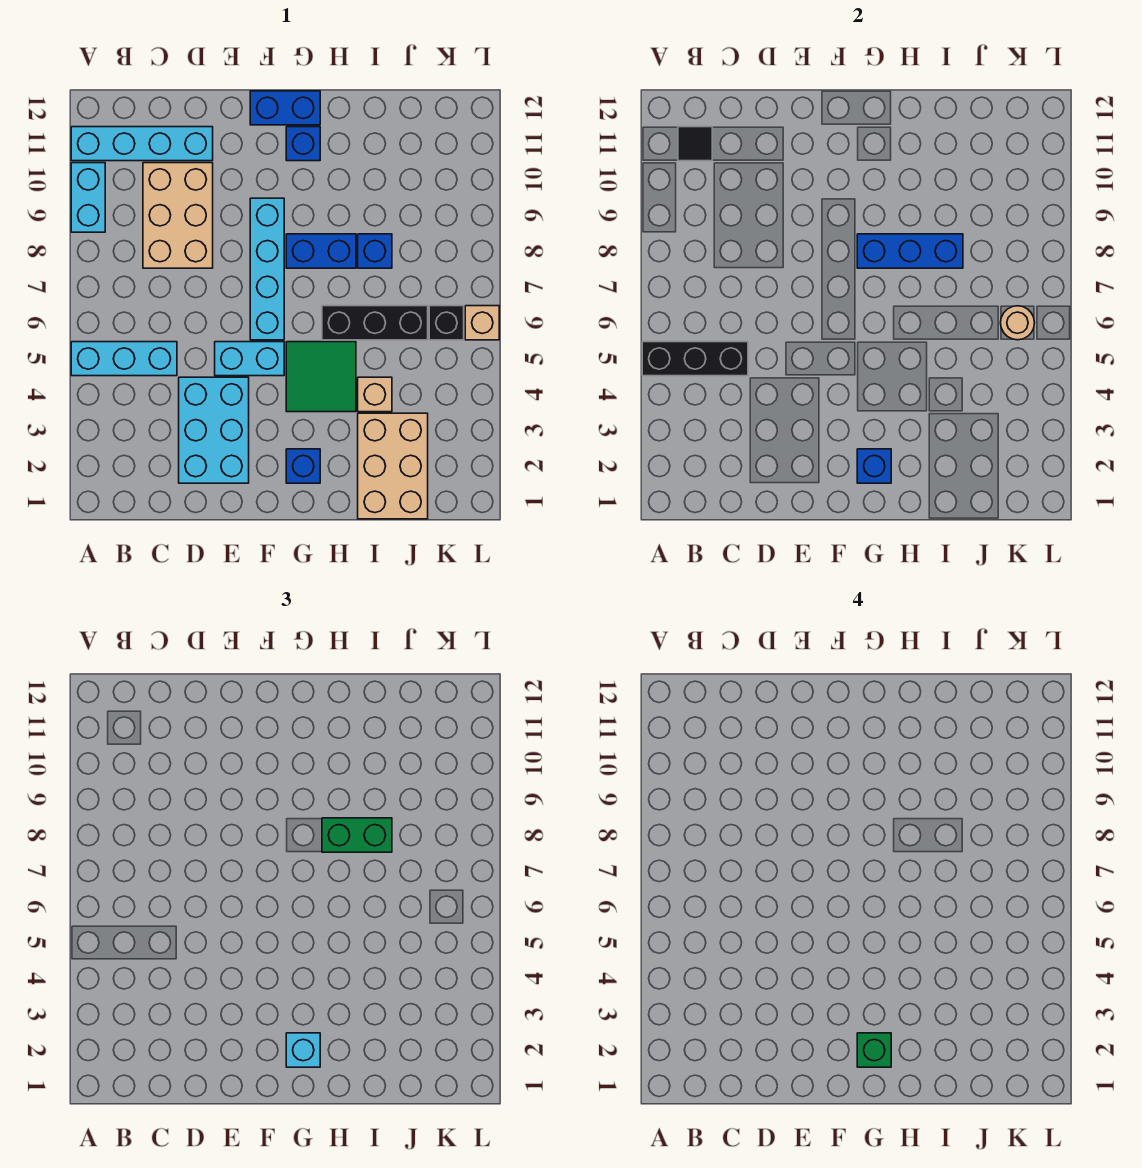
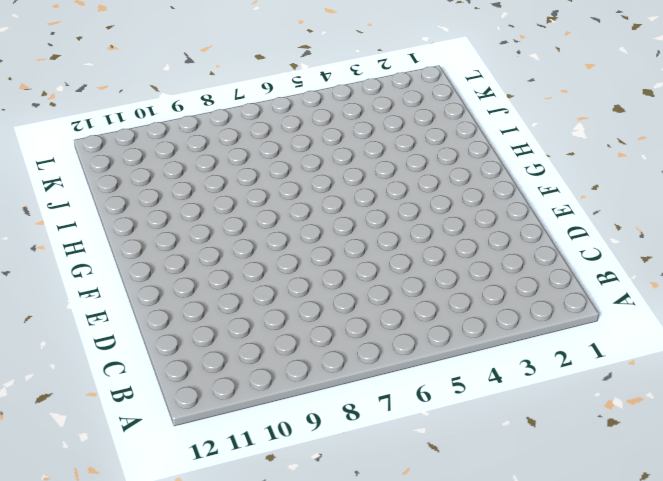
none -> cyan 1x3 brick [71,342,177,376]
none -> cyan 1x2 brick [71,163,105,232]
none -> cyan 1x4 brick [71,127,213,161]

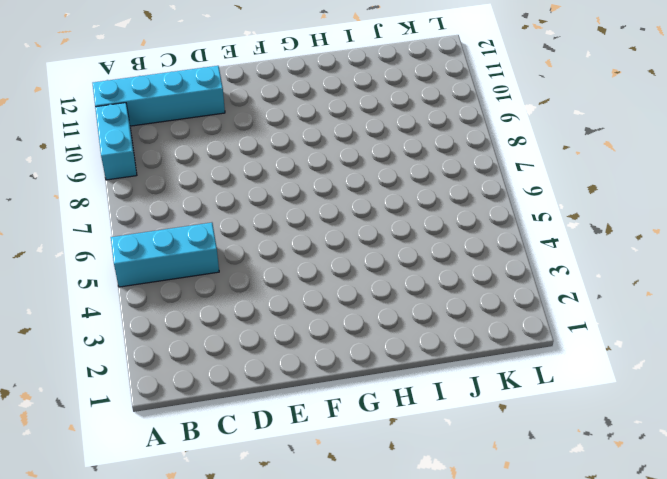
none -> tan 2x3 brick [143,163,213,268]
none -> cyan 2x3 brick [179,377,249,483]
none -> cyan 1x2 brick [215,342,284,376]

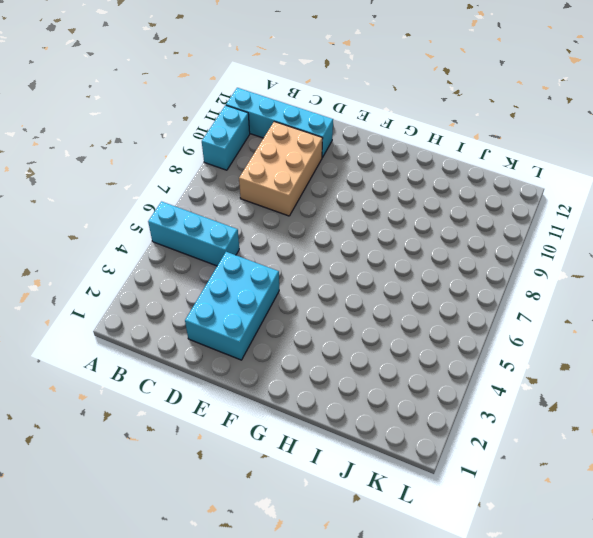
none -> cyan 1x2 brick [215,342,284,376]
none -> cyan 1x4 brick [250,198,284,340]
none -> blue 1x2 brick [250,91,320,125]

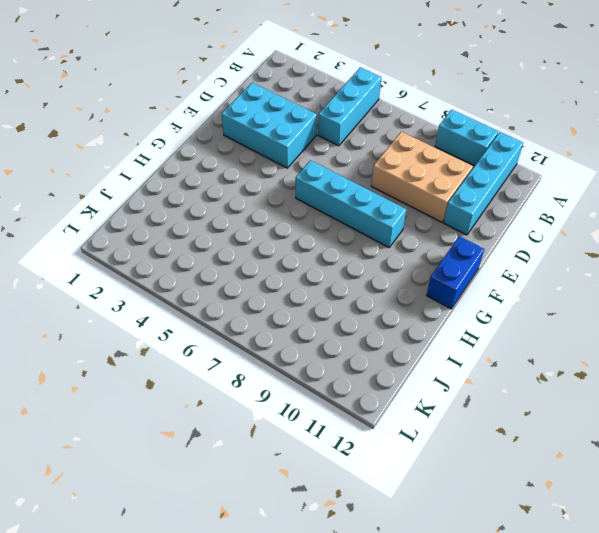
none -> cyan 1x2 brick [215,342,284,376]
none -> blue 1x1 brick [286,449,320,483]
none -> green 2x2 tile [286,342,356,412]

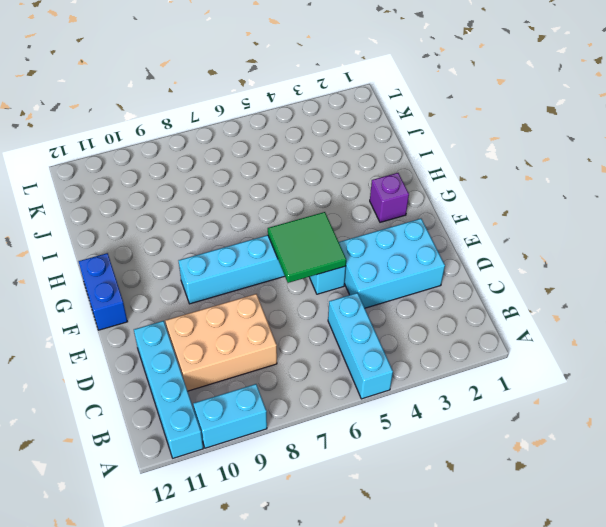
green 2x2 tile [268,212,346,283] -> green 2x2 tile moved to [286,342,356,412]
purple 1x1 brick [370,173,409,222] -> blue 1x1 brick [286,449,320,483]
none -> blue 1x2 brick [286,234,356,268]
none -> blue 1x1 brick [286,127,320,161]
none -> black 1x3 brick [322,306,428,340]

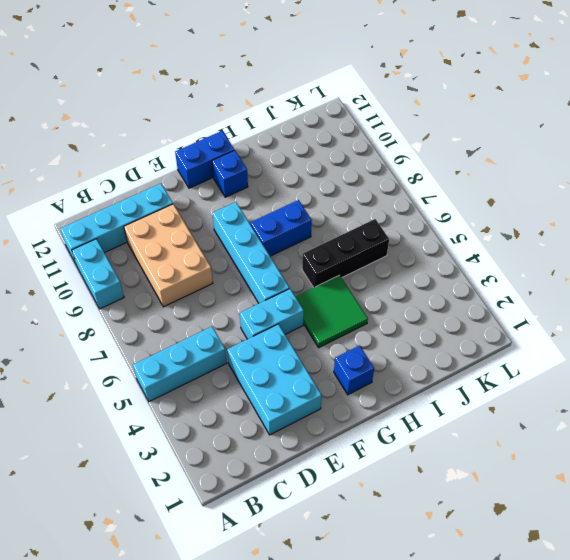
none -> tan 2x3 brick [358,413,428,519]
none -> tan 1x1 brick [358,377,392,412]
none -> blue 1x1 brick [358,234,392,268]

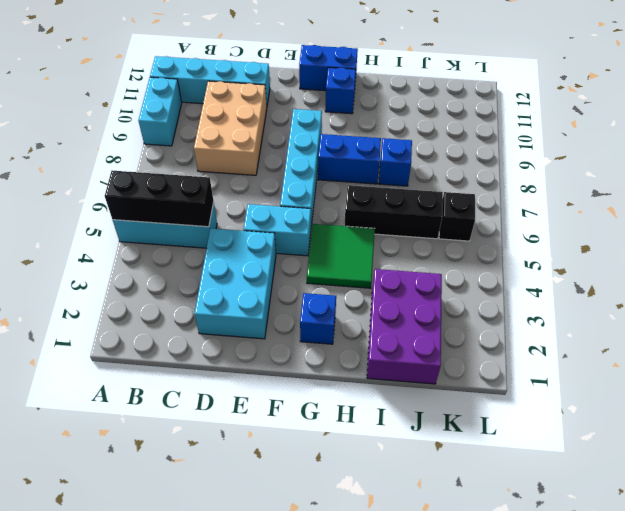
purple 2x3 brick [367,269,442,384] -> tan 2x3 brick [358,413,428,519]
none -> tan 1x1 brick [358,377,392,412]
none -> tan 1x1 brick [465,306,499,340]
none -> black 1x1 tile [678,127,712,161]

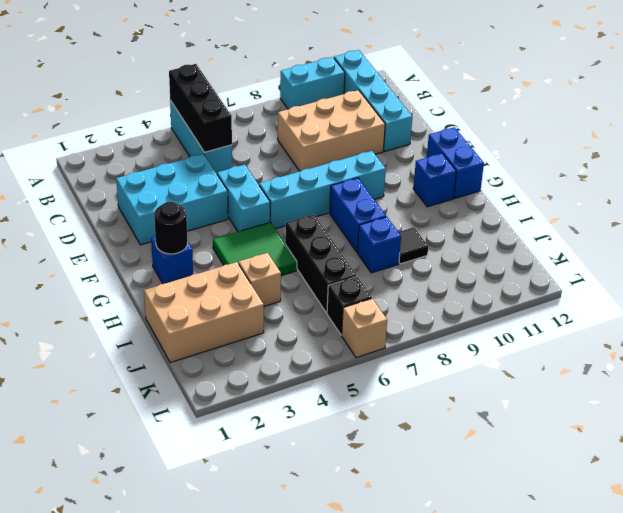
black 1x1 round brick [154,202,188,254] -> blue 1x1 brick [857,449,891,483]
black 1x1 tile [399,227,428,264] -> black 1x1 tile moved to [678,127,712,161]
none -> blue 1x3 brick [857,234,963,268]
none -> tan 1x1 round brick [1001,306,1035,340]
none -> cyan 1x1 brick [286,1033,320,1067]

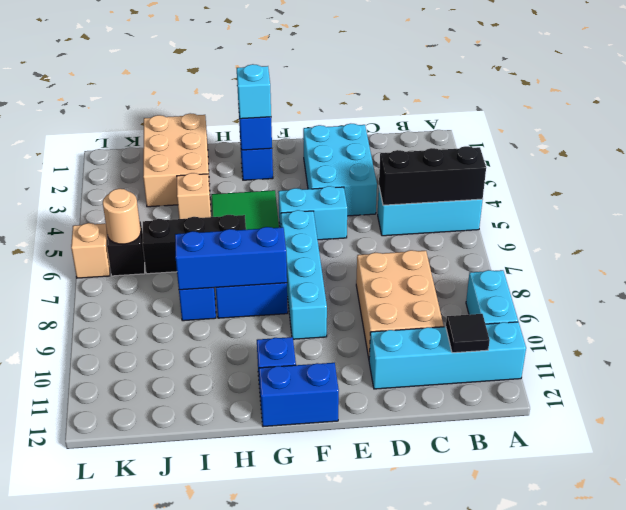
none -> green 1x2 brick [322,818,392,852]
none -> green 1x1 brick [857,1033,891,1067]

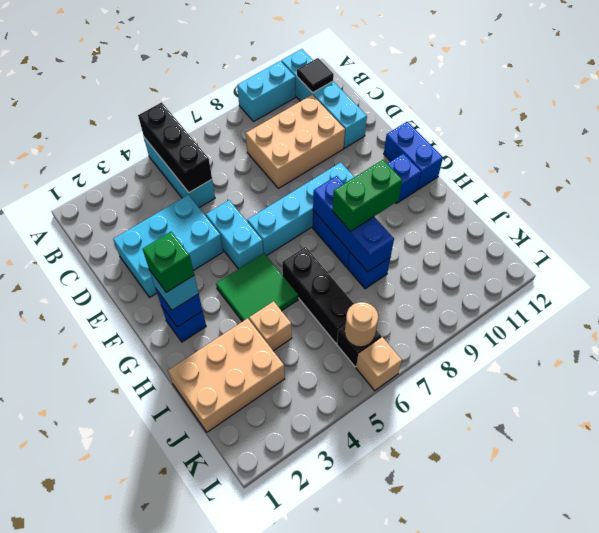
green 1x2 brick [332,160,402,231] -> green 1x2 brick turned to [322,818,392,852]

